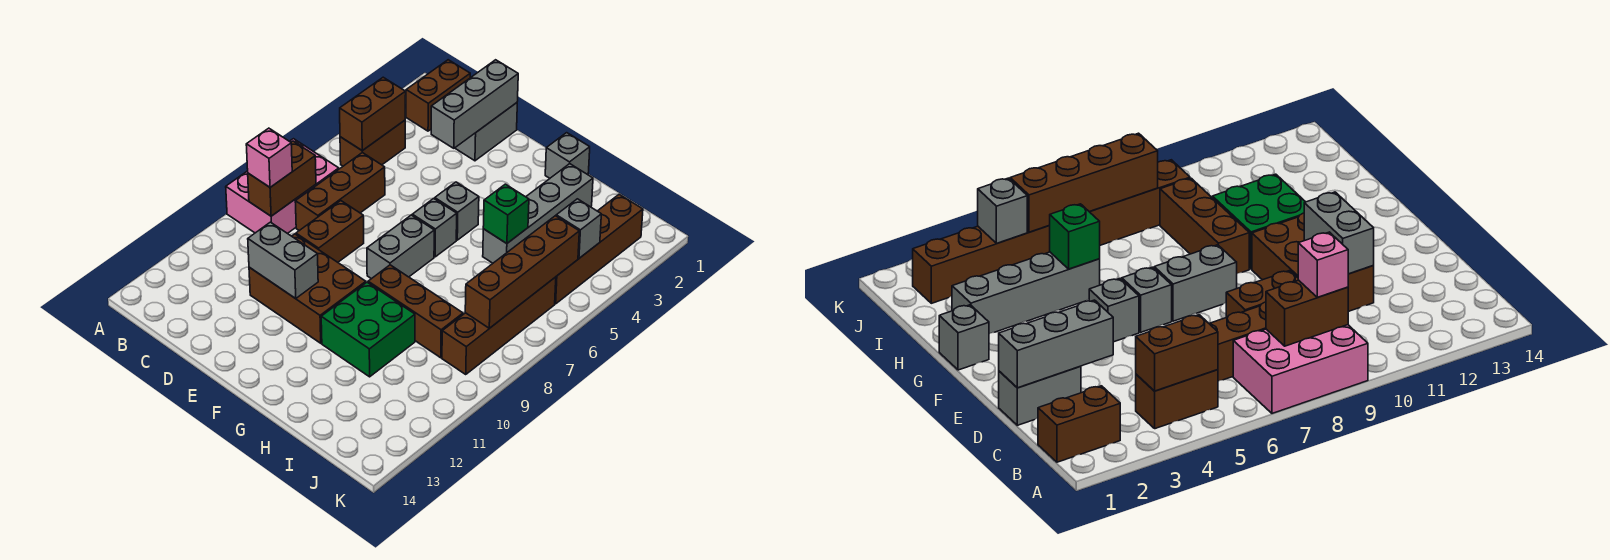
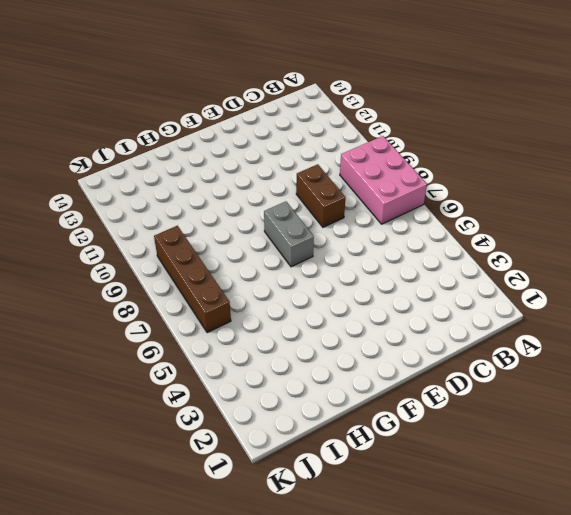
none -> brown 1x2 brick [406,60,470,131]
none -> brown 1x2 brick [340,120,405,166]
none -> brown 1x3 brick [295,153,385,231]

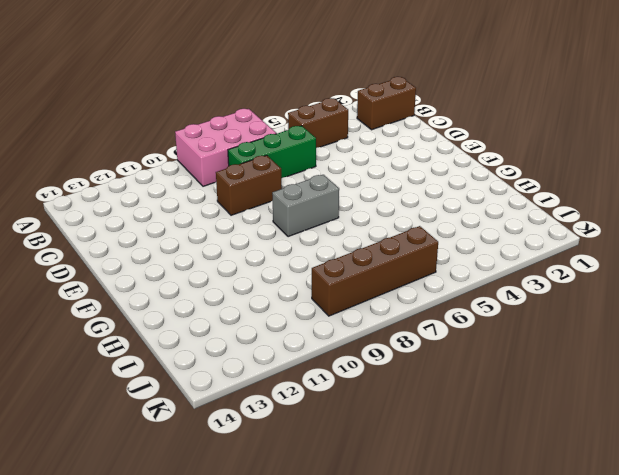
green 1x3 brick [228,126,316,178] -> brown 1x3 brick [295,153,385,231]
none -> grey 1x2 brick [455,103,517,161]
none -> brown 2x3 brick [249,234,366,343]
none -> grey 1x1 brick [435,182,479,240]

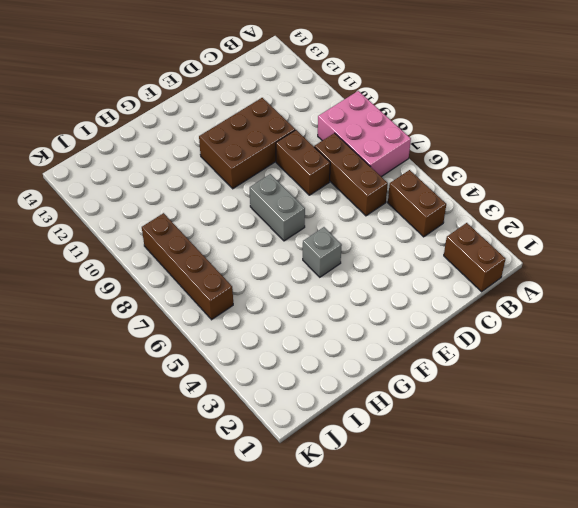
none -> grey 1x2 brick [455,103,517,161]
none -> grey 1x1 brick [412,198,457,257]
none -> grey 1x1 brick [545,133,590,178]

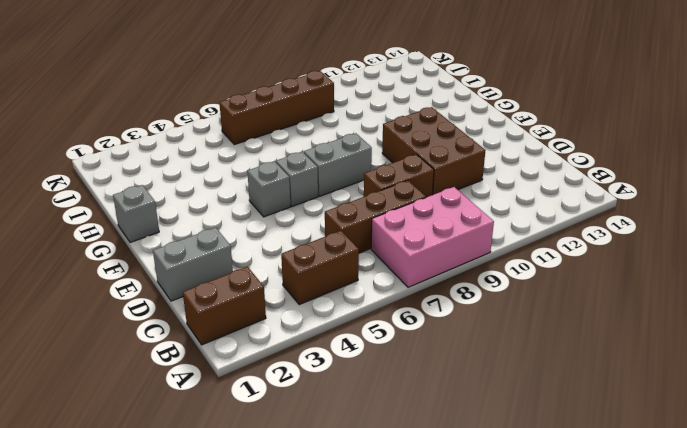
none -> brown 1x3 brick [368,265,463,358]
none -> green 2x2 brick [321,282,415,377]
none -> grey 1x4 brick [483,164,593,263]

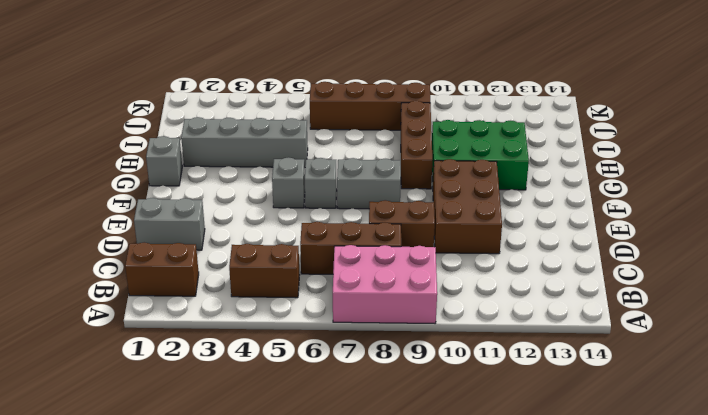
green 2x3 brick [432,120,529,190] -> green 2x2 brick [321,282,415,377]
none -> brown 1x4 brick [555,194,643,304]
none -> brown 1x2 brick [340,77,406,151]
none -> brown 1x2 brick [248,141,316,216]

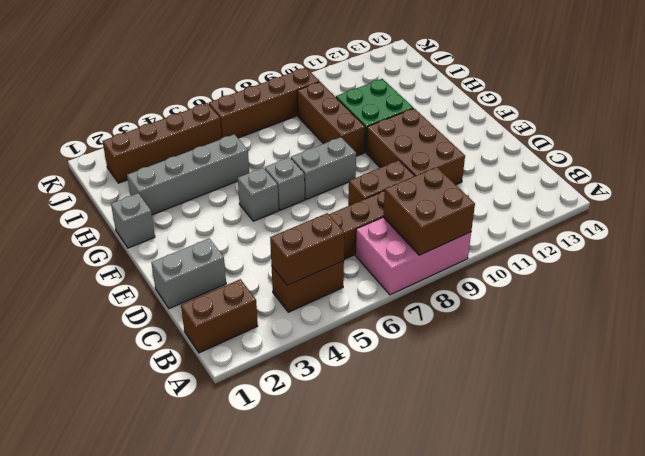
brown 2x2 brick [383,167,475,255] -> brown 1x2 brick [248,141,316,216]
none -> grey 1x3 brick [431,60,518,148]
none -> grey 1x2 brick [248,222,318,298]
none -> green 1x1 brick [483,184,529,243]

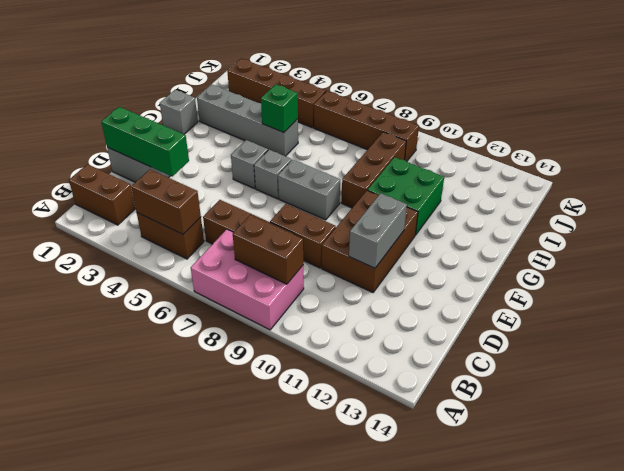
green 1x3 brick [101,107,189,176] -> grey 1x3 brick [431,60,518,148]
none -> grey 1x1 brick [556,199,601,258]
none -> brown 1x4 brick [465,216,579,328]
none -> pink 1x1 brick [246,128,292,187]

